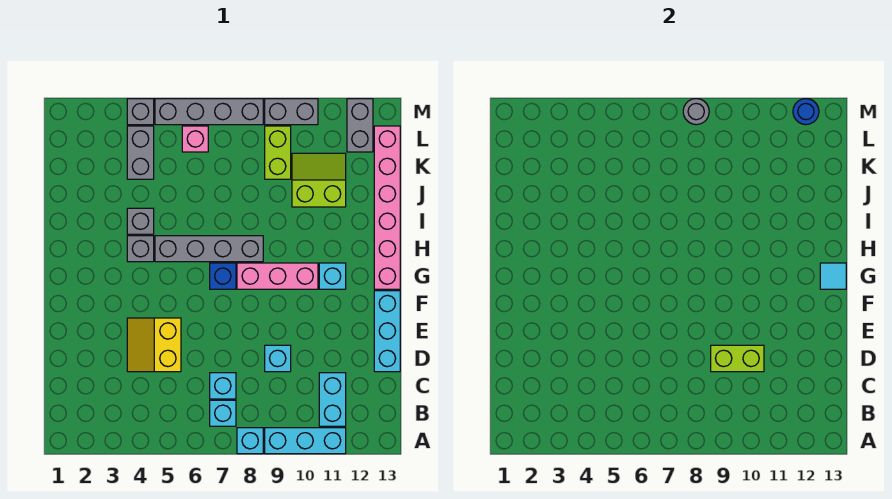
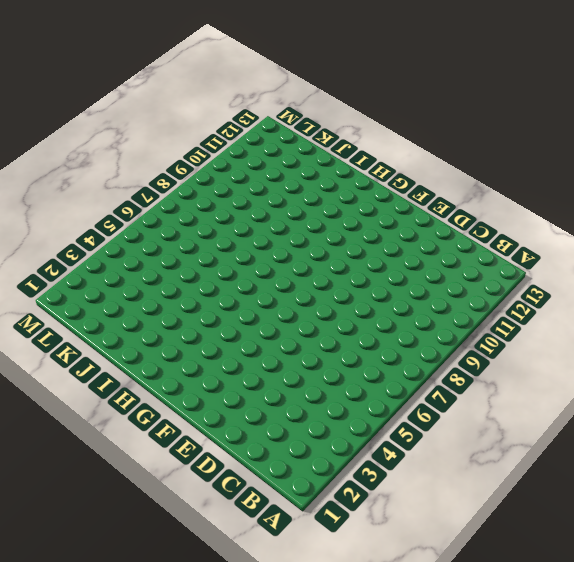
none -> cyan 1x1 brick [237,428,263,454]
none -> cyan 1x3 brick [265,428,346,454]
none -> cyan 1x1 brick [210,400,236,426]

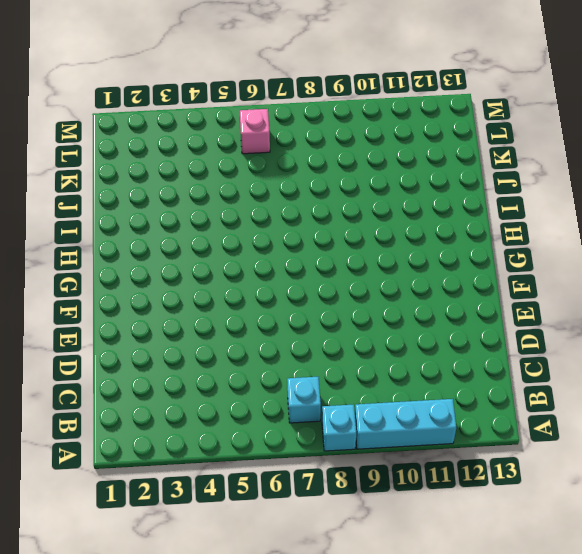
none -> cyan 1x2 brick [319,373,346,426]
none -> cyan 1x1 brick [210,373,236,399]
none -> yellow 2x2 slope [127,318,181,372]

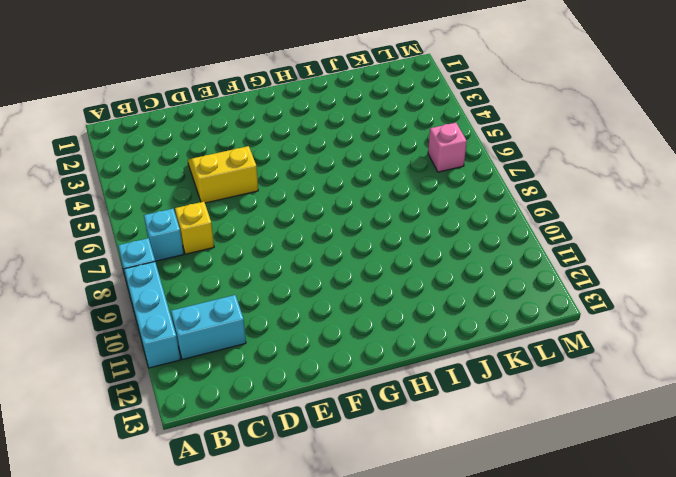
yellow 1x1 brick [175,202,214,254] -> cyan 1x1 brick [210,373,236,399]
none -> cyan 1x1 brick [265,345,291,372]
none -> cyan 1x3 brick [374,291,400,372]
none -> blue 1x1 brick [210,263,236,289]

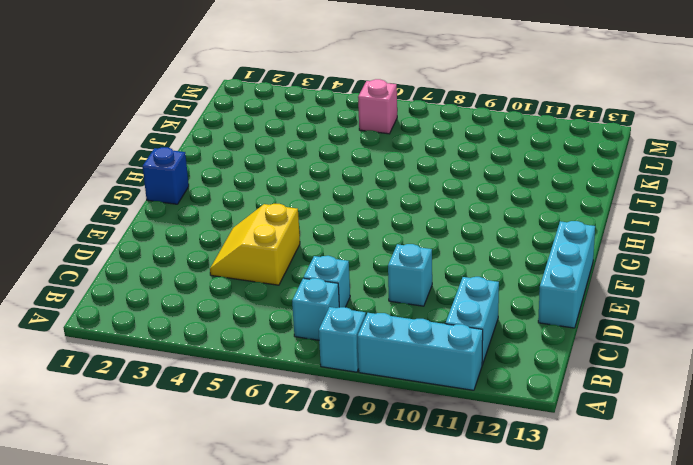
blue 1x1 brick [143,147,189,204] -> blue 1x1 brick moved to [210,263,236,289]
none -> pink 1x3 brick [237,263,318,289]
none -> cyan 1x1 brick [319,263,346,289]
none -> pink 1x6 brick [374,126,400,289]

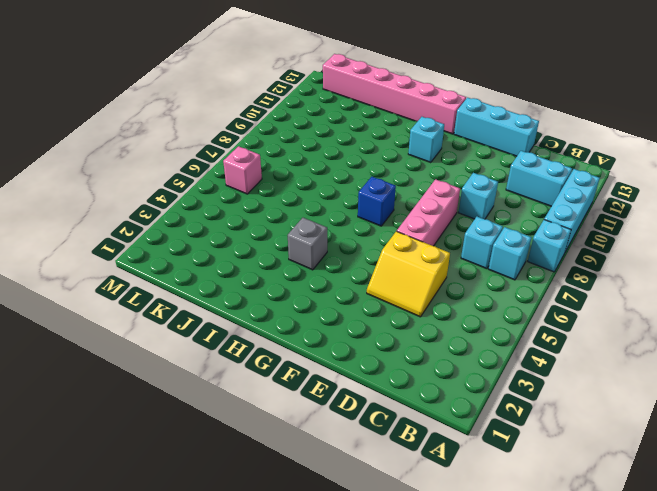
pink 1x3 brick [397,179,460,246] -> pink 1x3 brick moved to [237,263,318,289]
none -> grey 1x4 brick [155,236,263,262]
none -> grey 1x1 brick [127,208,154,234]
none -> lime 2x2 slope [292,153,346,207]

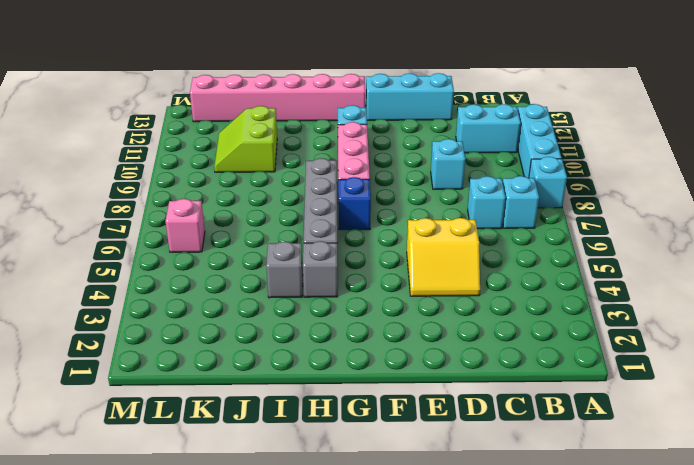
none -> grey 1x2 brick [127,126,154,179]
none -> lime 1x2 brick [265,126,291,179]
none -> grey 1x2 brick [347,99,373,152]

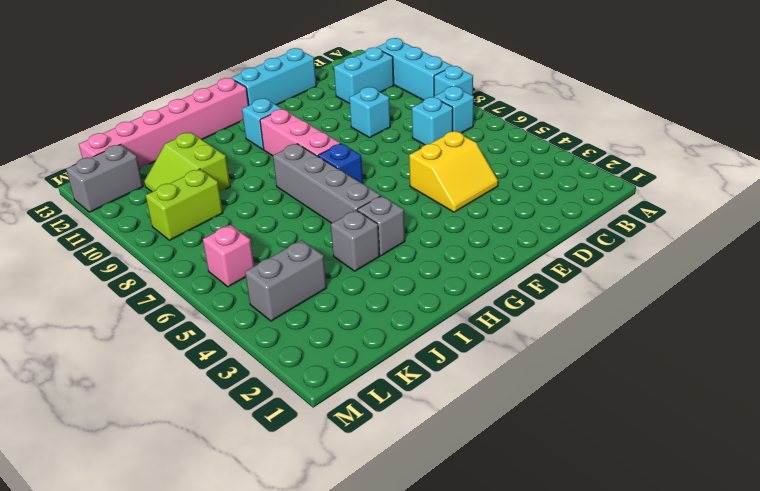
none -> grey 1x1 brick [127,99,154,125]
none -> grey 1x4 brick [155,99,263,125]
none -> grey 1x2 brick [265,99,318,125]

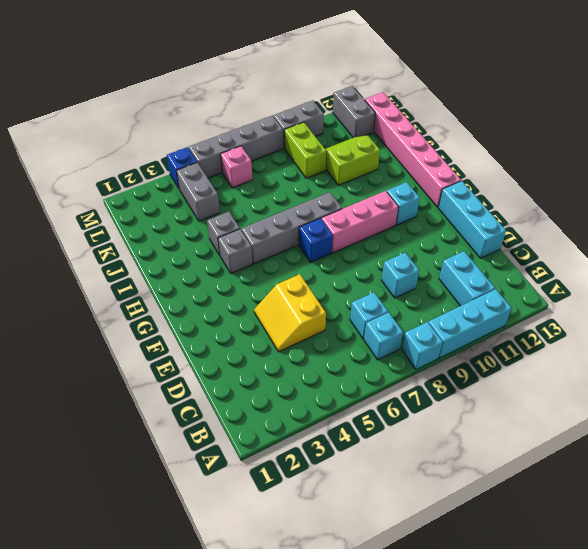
blue 1x1 brick [167,147,197,188] -> grey 1x1 brick [127,99,154,125]
none -> lime 1x2 brick [711,345,764,372]
none -> cyan 1x1 tile [820,263,846,289]
none -> grey 1x1 round brick [683,99,709,125]

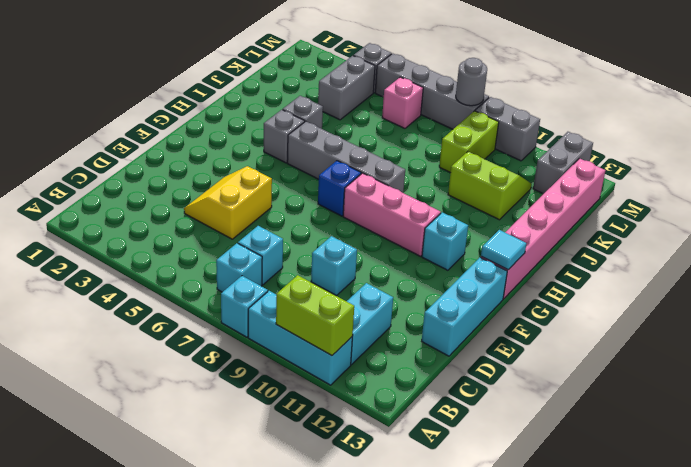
lime 1x2 brick [276,275,354,356] -> lime 1x2 brick moved to [711,345,764,372]
none -> blue 1x1 round brick [793,99,819,125]

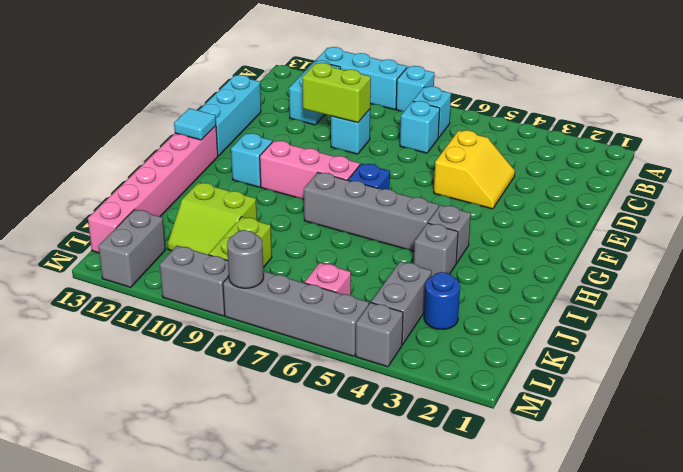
blue 1x1 round brick [424,272,460,329] -> blue 1x1 round brick moved to [793,99,819,125]

